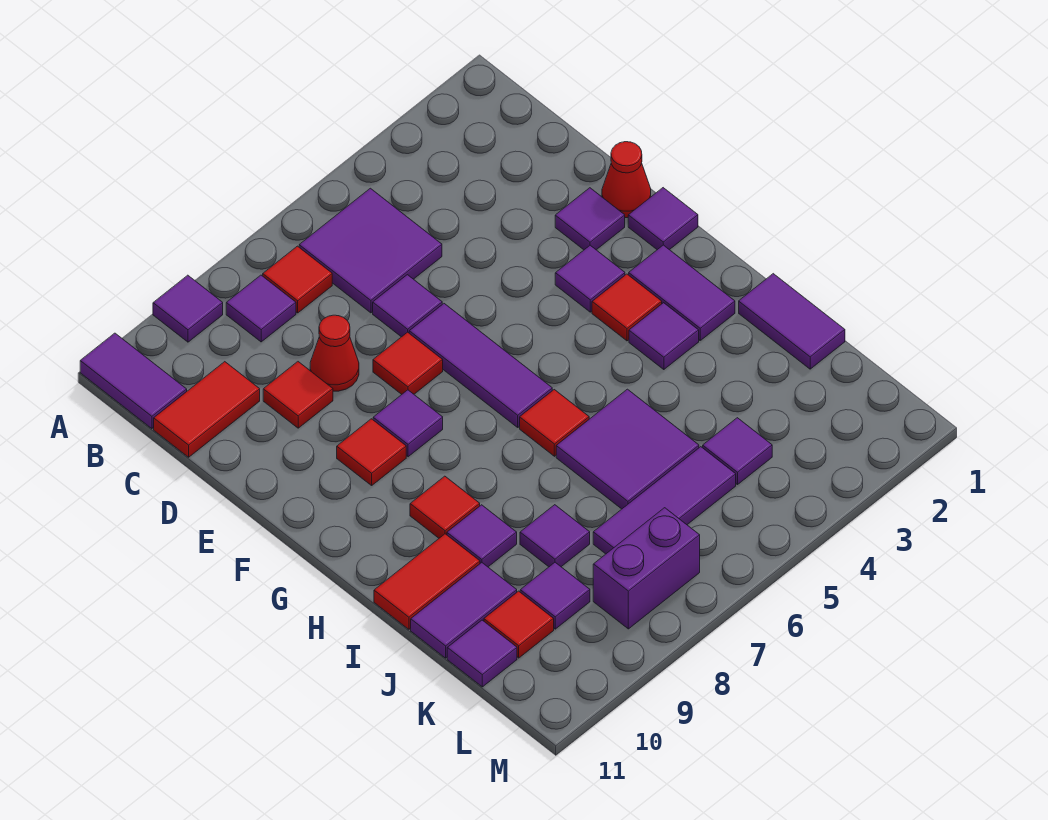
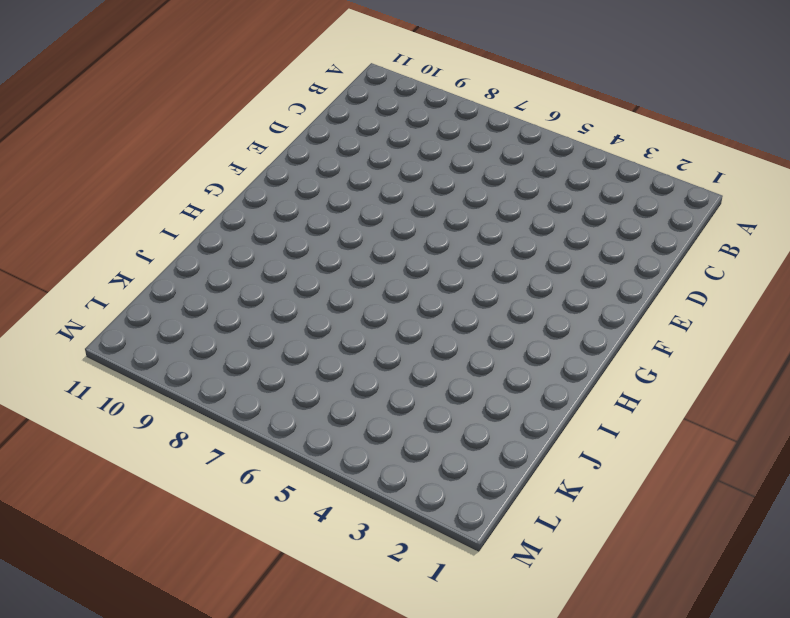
none -> purple 1x1 tile [153,275,223,342]
none -> purple 1x2 tile [80,333,187,429]
none -> purple 2x2 tile [299,188,442,313]
none -> red 1x1 tile [263,246,332,313]

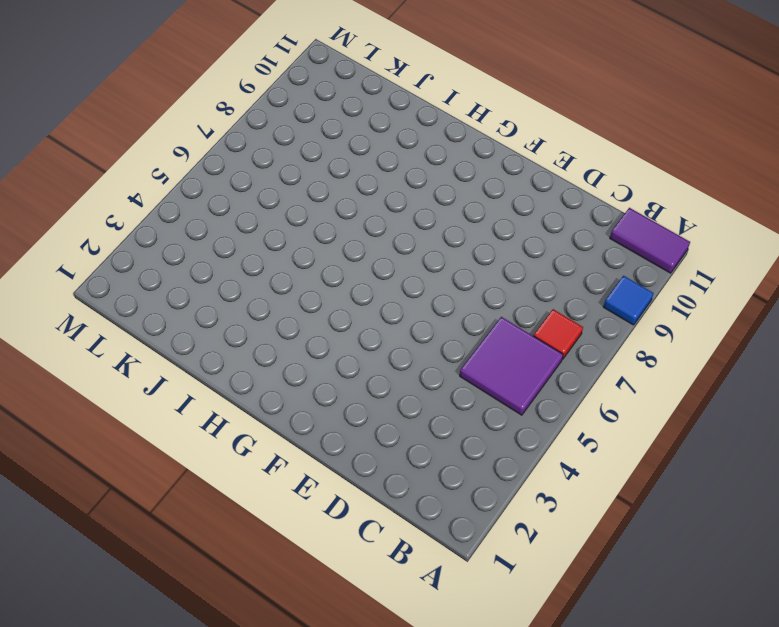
blue 1x1 tile [603,276,654,325] -> purple 1x1 tile [153,275,223,342]
none -> purple 1x1 tile [226,275,296,342]
none -> red 1x2 tile [154,362,260,457]
none -> purple 1x1 tile [373,275,442,337]
none -> red 1x1 cone [310,315,359,391]

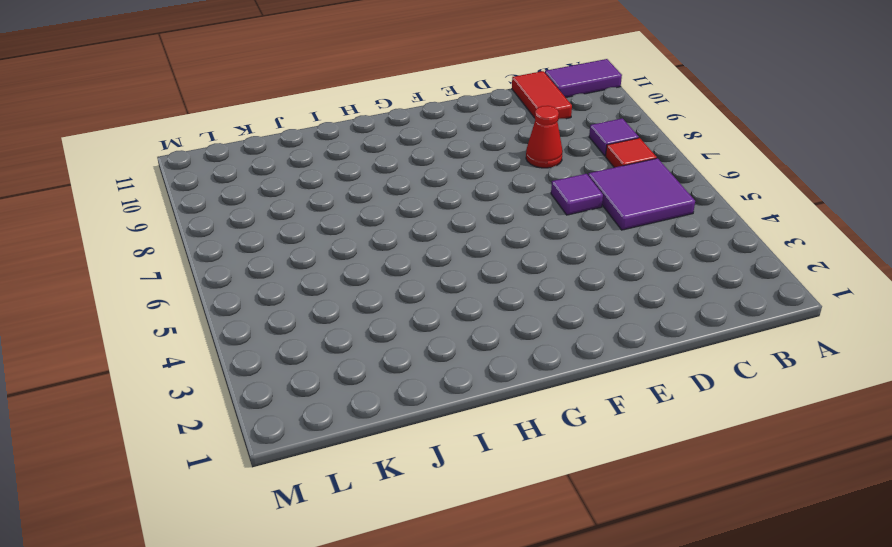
none -> purple 1x1 tile [153,275,223,342]
none -> red 1x1 tile [263,362,333,428]
none -> red 1x1 cone [602,142,651,218]
none -> purple 1x1 tile [555,188,625,250]

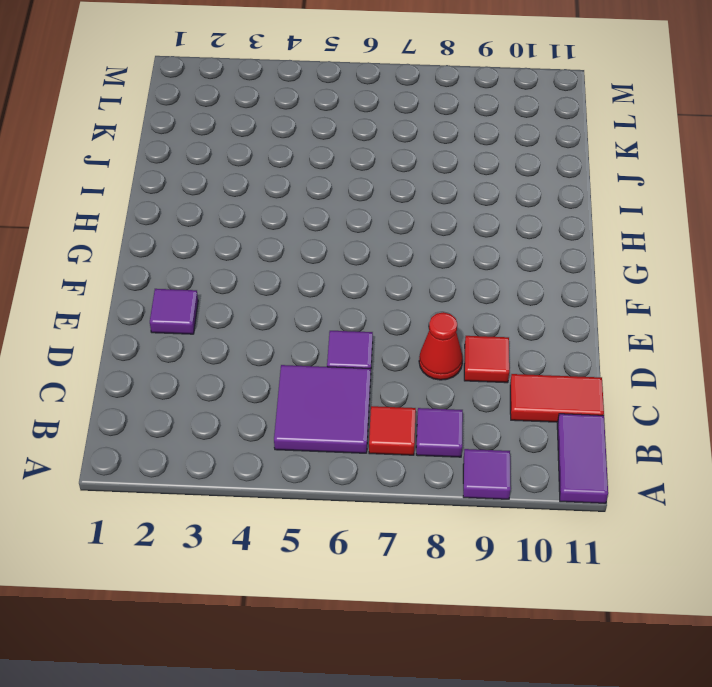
none -> red 1x1 cone [602,142,651,218]
none -> purple 1x3 tile [409,304,552,427]
none -> red 1x1 tile [373,332,443,394]
none -> purple 1x1 tile [628,188,698,250]

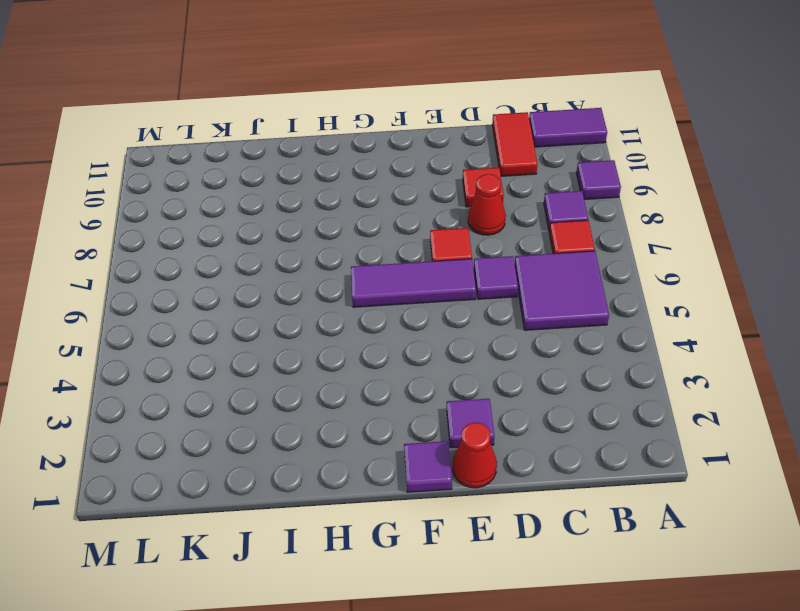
none -> purple 1x1 tile [555,245,625,312]
none -> purple 1x1 tile [373,390,443,457]
none -> red 1x1 tile [337,419,406,485]
none -> purple 1x2 tile [629,245,735,340]

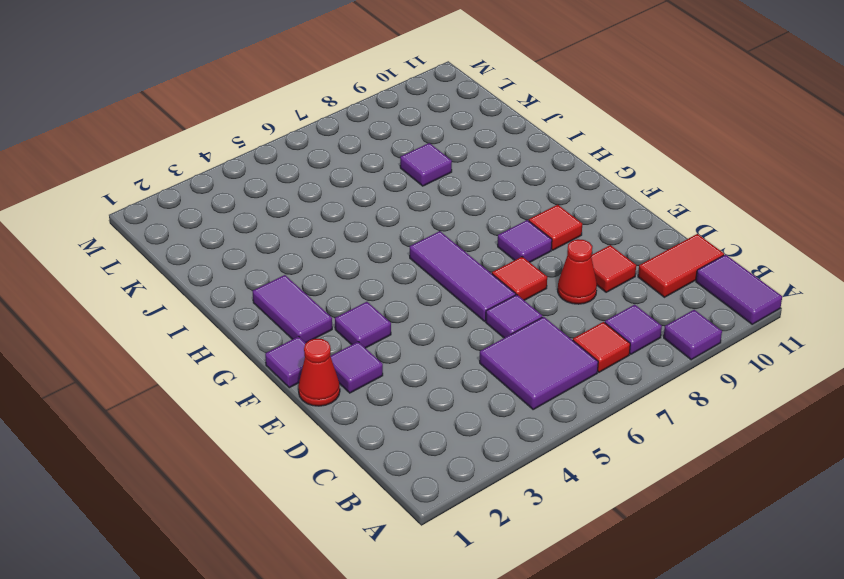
none -> red 1x1 tile [592,274,662,341]
none -> purple 1x1 tile [629,303,699,370]
none -> red 1x1 tile [520,390,589,456]
none -> red 1x1 tile [410,476,480,538]

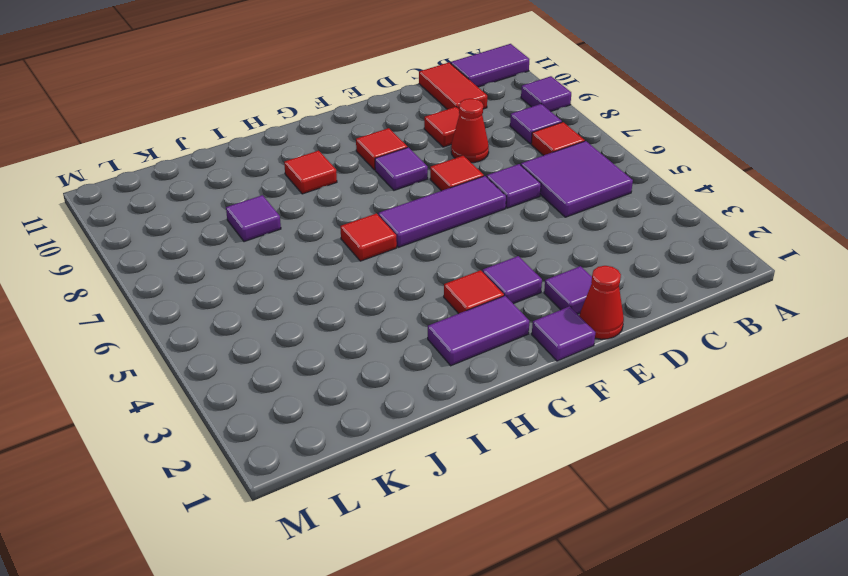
none -> purple 1x1 tile [629,303,699,370]
none -> purple 1x2 tile [739,274,845,369]
none -> purple 2x2 tile [556,389,699,509]
none -> purple 1x1 tile [447,505,517,567]

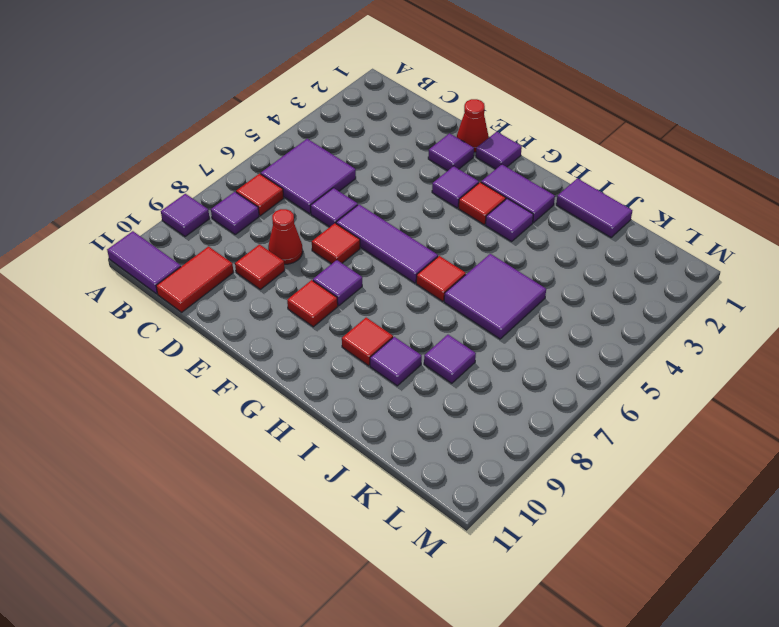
none -> red 1x2 tile [374,534,480,629]
none -> purple 1x2 tile [411,563,517,658]
none -> purple 1x1 tile [703,418,772,485]
none -> purple 1x3 tile [593,447,736,554]

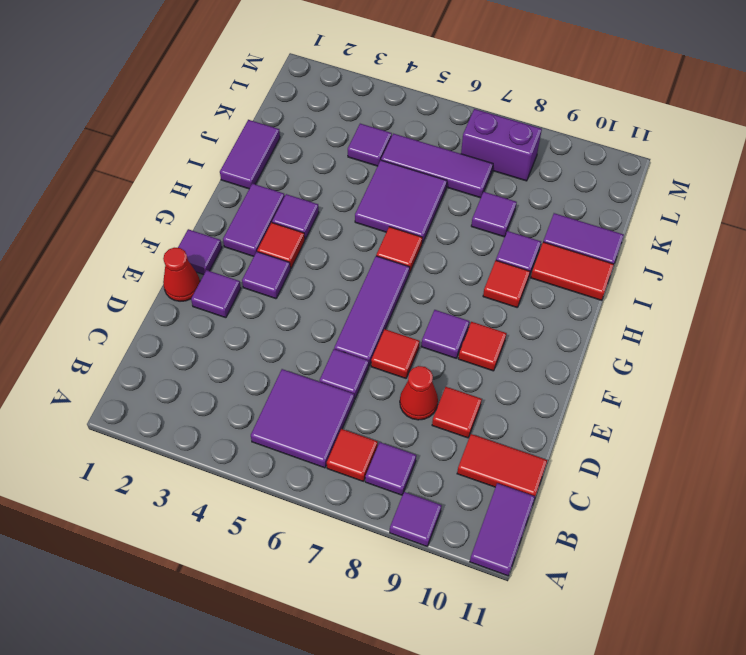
none -> purple 1x1 tile [520,562,590,629]
none -> red 1x1 tile [484,591,554,658]
none -> purple 1x1 tile [447,620,517,687]

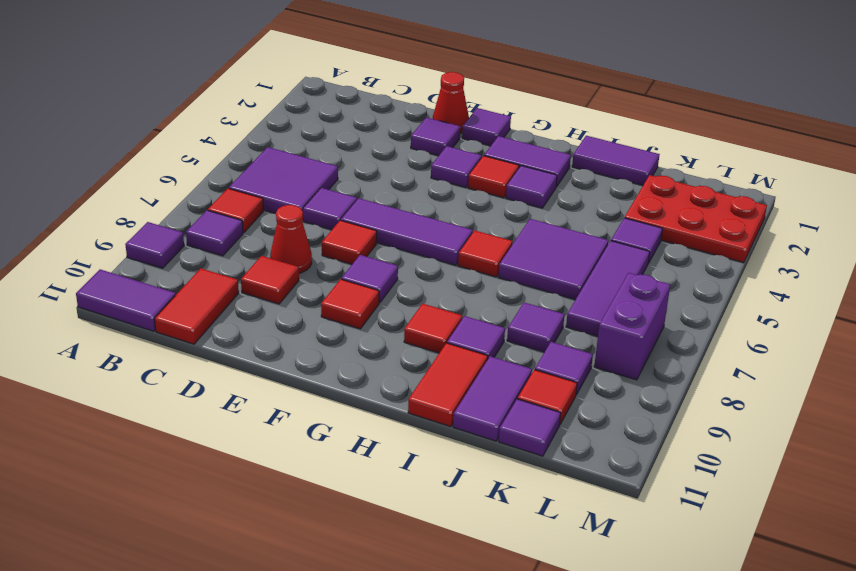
red 2x3 plate [625,175,767,263] -> none

